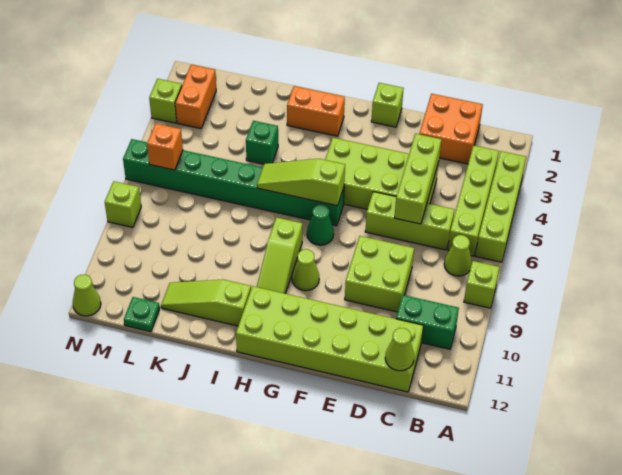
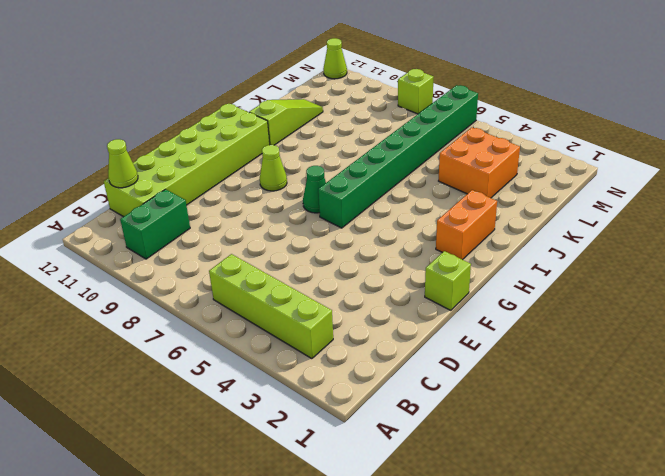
orange 2x2 brick [439,128,520,198] -> orange 2x2 brick moved to [420,94,483,164]
none -> lime 1x4 brick [476,151,526,262]
none -> lime 1x1 brick [464,261,500,308]
none -> lime 1x1 cone [444,235,472,276]

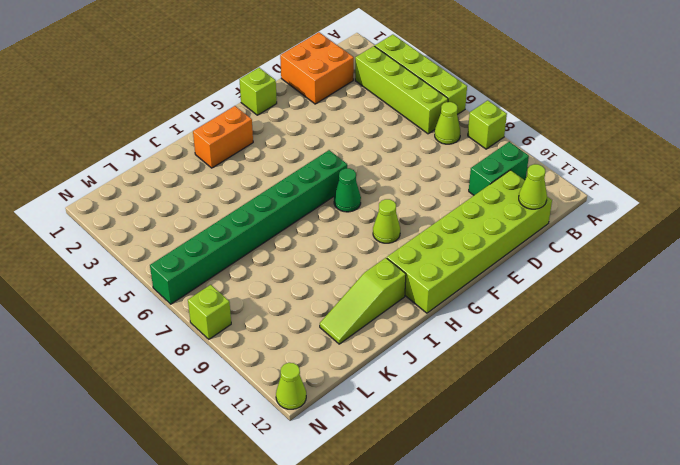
none -> lime 1x3 brick [365,192,455,250]
none -> lime 2x4 brick [325,138,439,209]
none -> lime 2x2 brick [345,236,414,312]

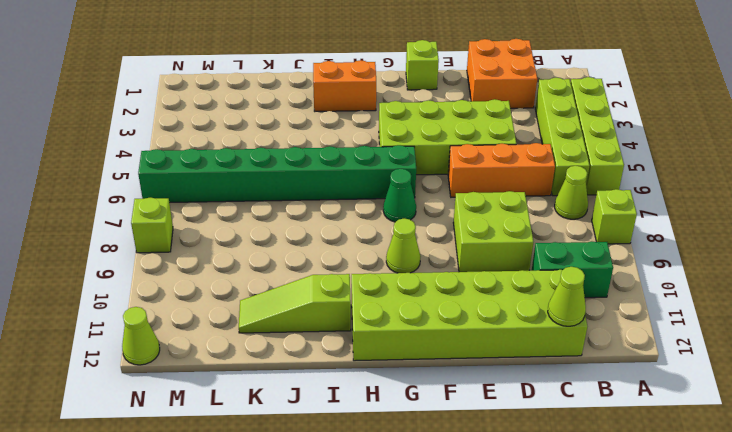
orange 1x3 brick [448,143,555,197] -> lime 1x3 brick [365,192,455,250]
none -> lime 1x3 slope [257,217,302,293]
none -> green 1x1 brick [246,121,278,164]
none -> green 1x1 plate [124,297,160,332]

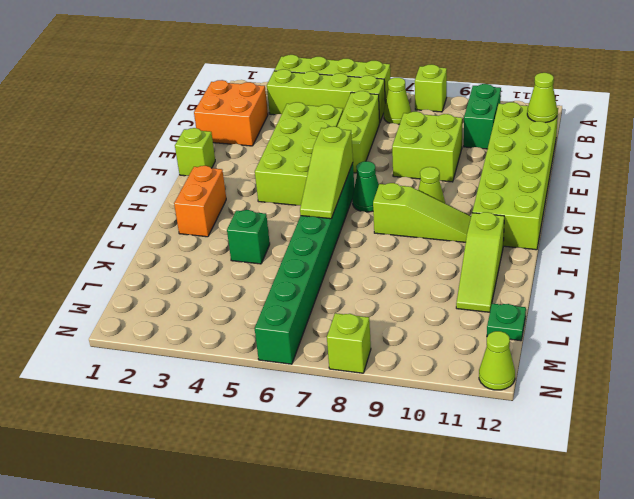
none -> orange 1x2 brick [175,65,216,129]
none -> lime 1x1 brick [149,79,182,123]
none -> lime 1x3 brick [394,134,441,224]

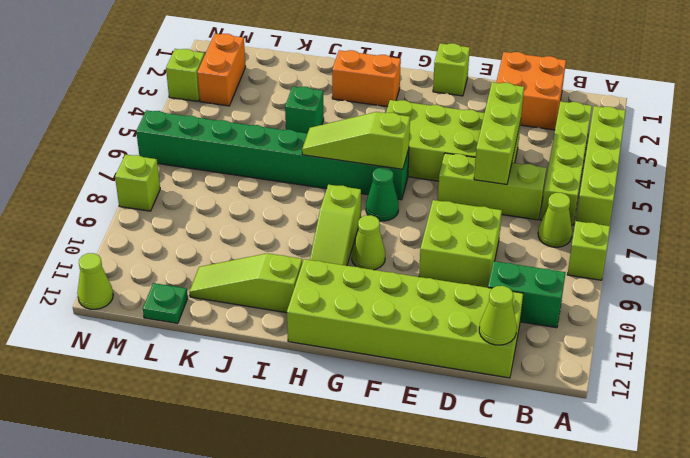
none -> orange 1x1 brick [147,124,183,170]

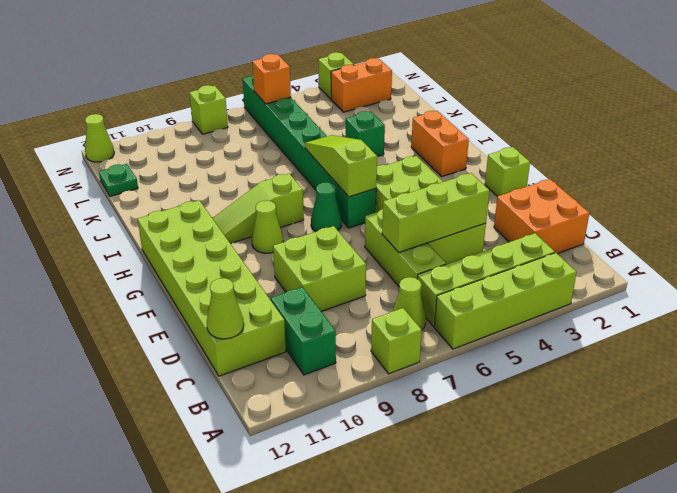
none -> lime 1x3 slope [161,280,251,326]

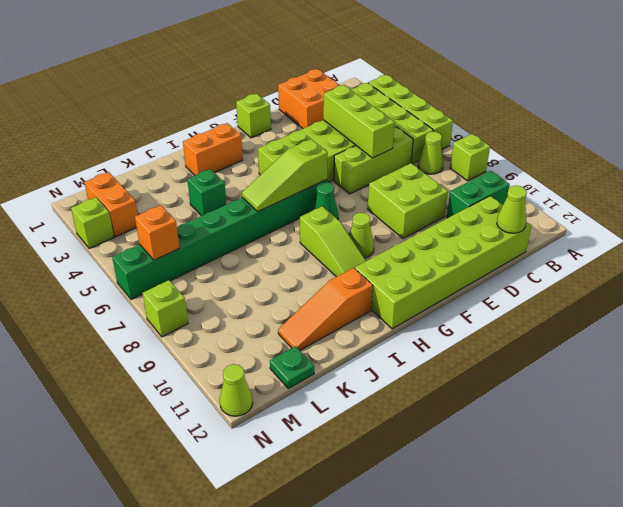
orange 1x3 slope [278,268,373,350] -> lime 1x3 slope [161,280,251,326]

